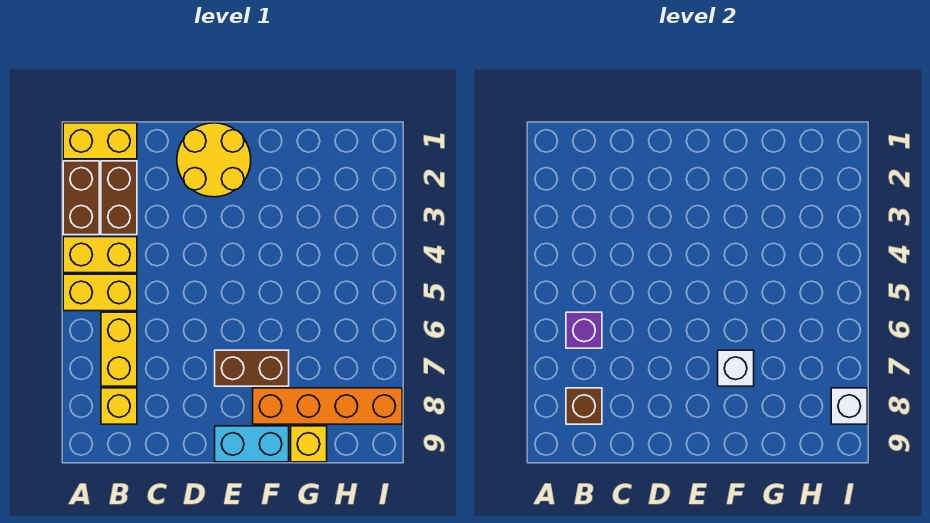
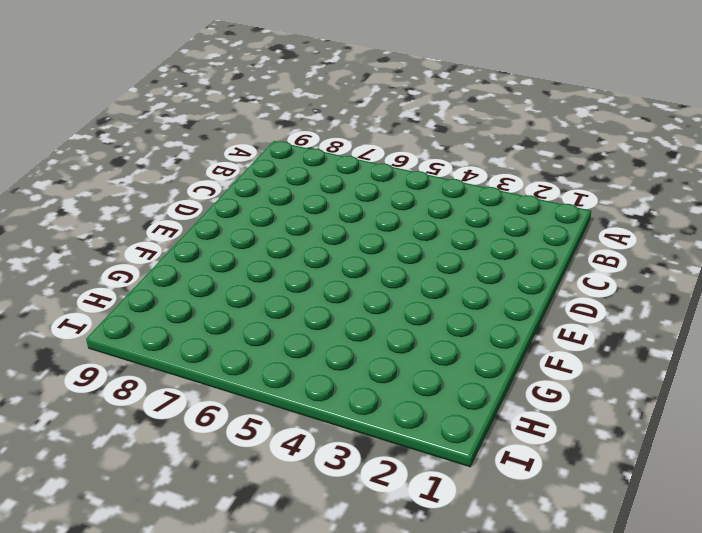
none -> yellow 1x2 brick [63,123,137,159]
none -> brown 1x2 brick [63,161,99,235]
none -> yellow 1x2 brick [63,237,137,273]

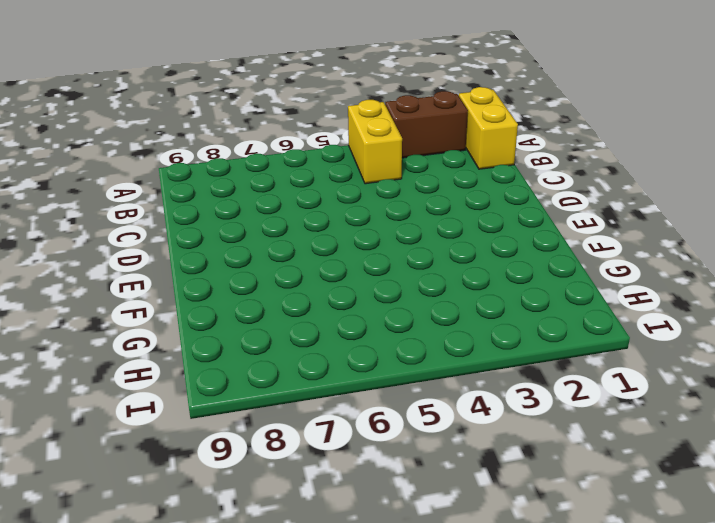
none -> yellow 1x2 brick [63,274,137,311]
none -> brown 1x2 brick [101,161,137,235]
none -> yellow 1x2 brick [101,312,137,386]

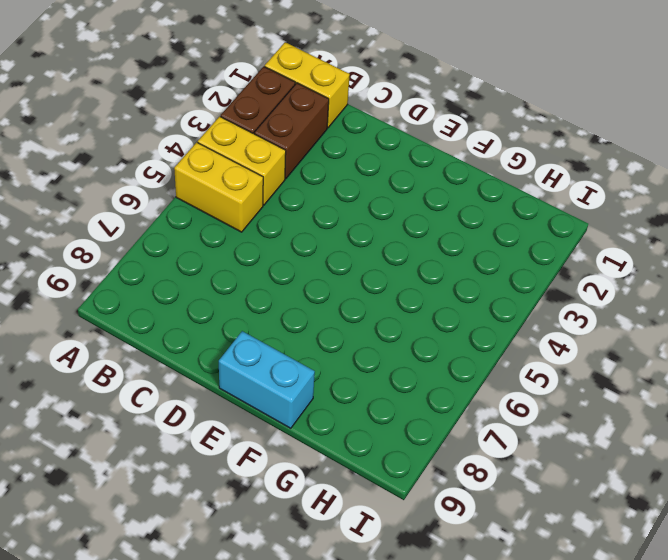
none -> yellow 1x2 brick [101,312,137,386]
none -> yellow 1x1 brick [101,388,137,424]
none -> yellow 2x2 round brick [177,123,251,197]

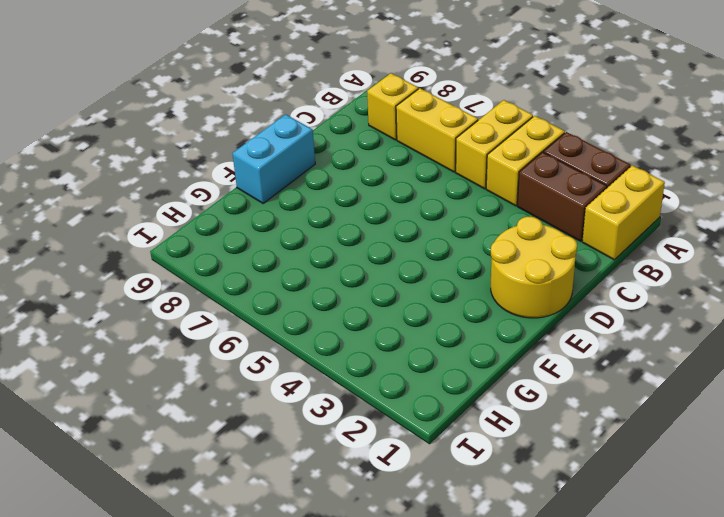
none -> brown 1x2 brick [215,350,289,386]
none -> orange 1x4 brick [253,388,402,424]
none -> yellow 1x1 brick [291,426,327,462]

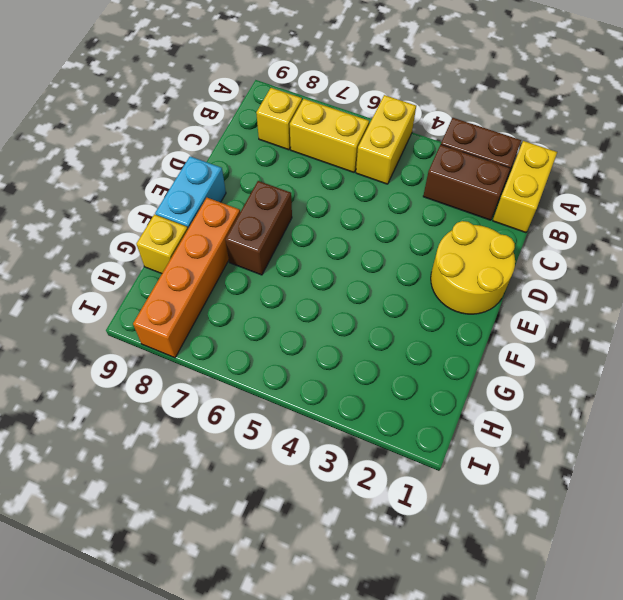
none -> yellow 1x2 brick [63,237,137,273]
none -> purple 1x1 brick [566,312,602,348]
none -> brown 1x1 brick [566,388,602,424]

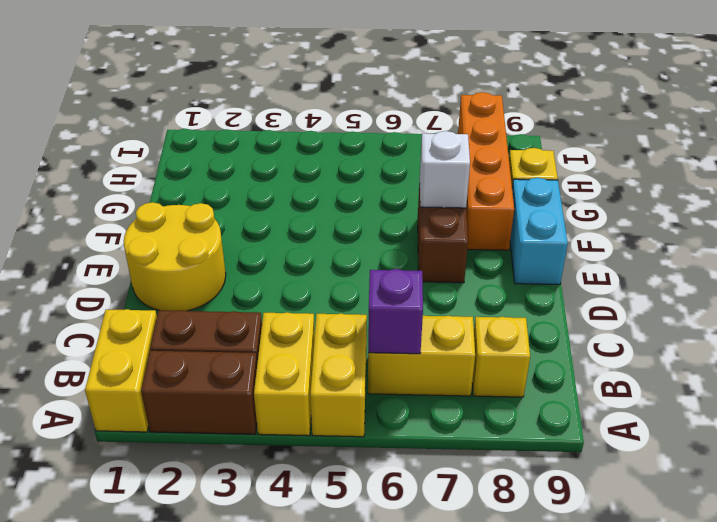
none -> brown 1x1 brick [566,388,602,424]
none -> white 1x1 brick [831,388,867,424]

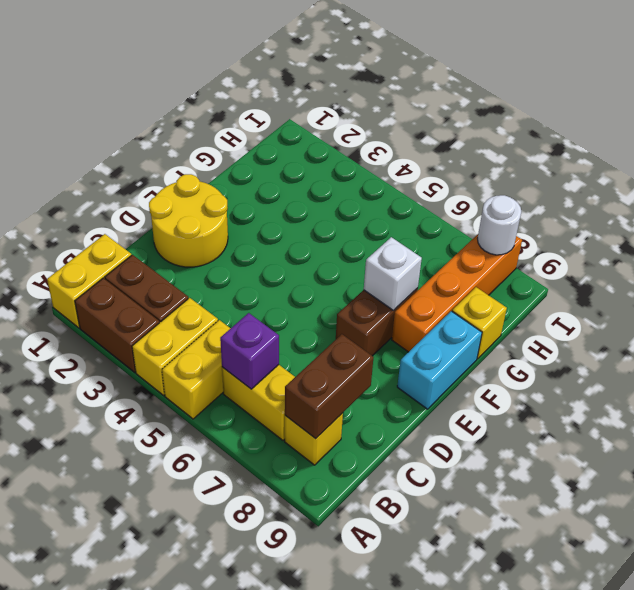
brown 1x2 brick [285,334,374,439] -> brown 1x1 brick [566,388,602,424]
white 1x1 round brick [478,195,521,255] -> white 1x1 brick [831,388,867,424]

